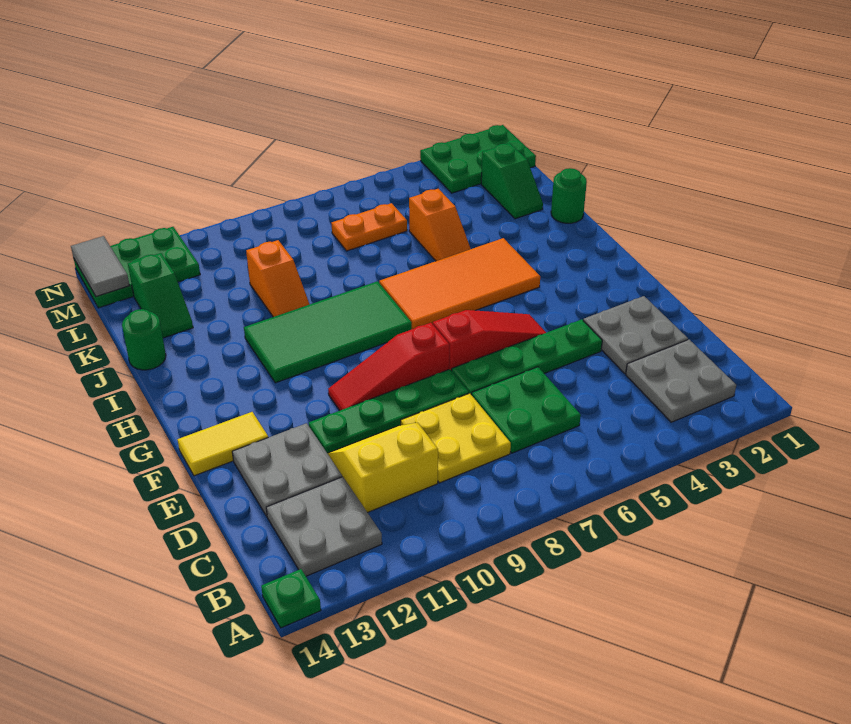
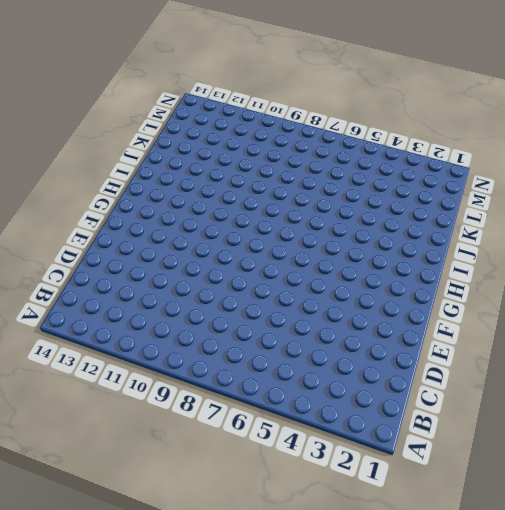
none -> green 1x1 plate [261,569,321,628]
none -> grey 2x2 plate [626,340,736,422]
none -> grey 2x2 plate [266,477,382,576]

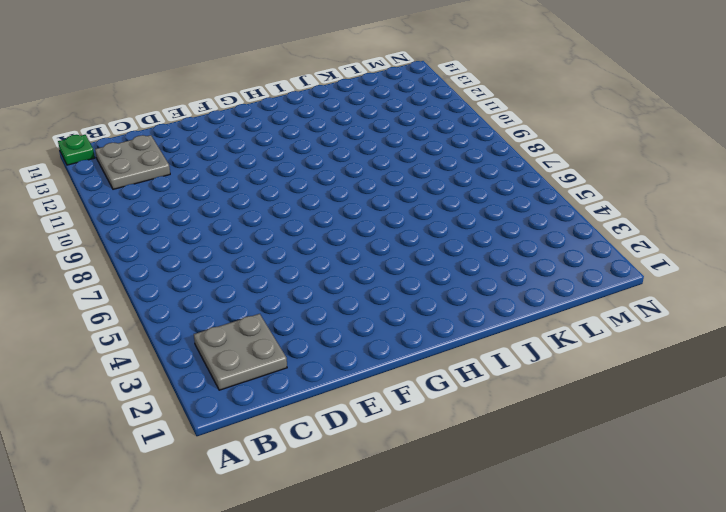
none -> green 2x2 plate [471,367,581,453]
none -> yellow 2x2 plate [401,393,511,483]
none -> yellow 2x2 slope [327,423,438,512]

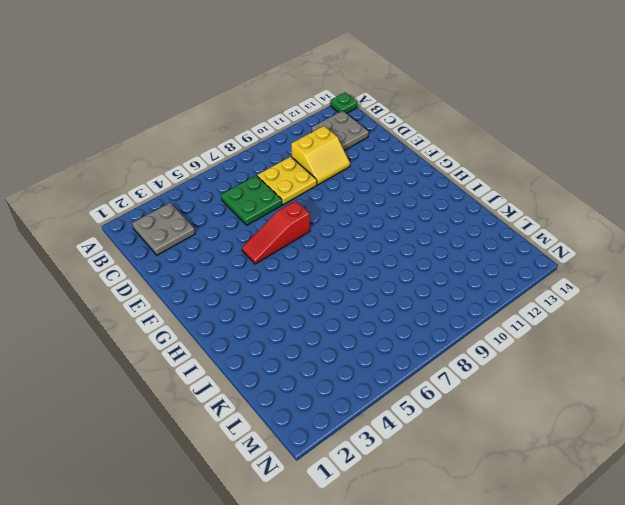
none -> grey 2x2 plate [583,296,688,374]
none -> grey 2x2 plate [232,423,342,516]
none -> green 1x4 plate [452,319,602,394]

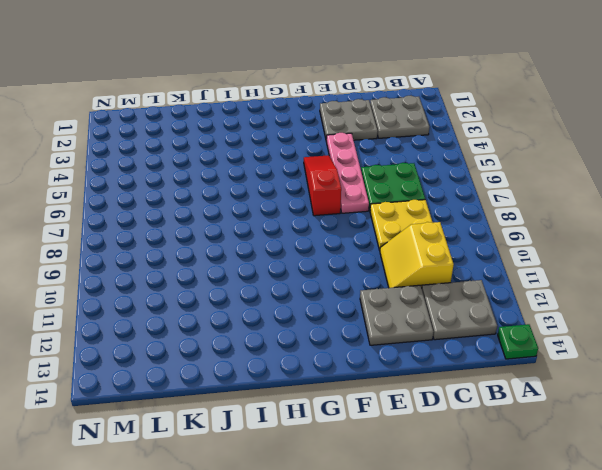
pink 1x4 plate [327,133,369,213] -> green 1x4 plate [452,319,602,394]
none -> green 1x4 plate [309,369,469,453]
none -> red 1x3 slope [328,323,449,410]
none -> yellow 1x2 tile [177,412,268,476]

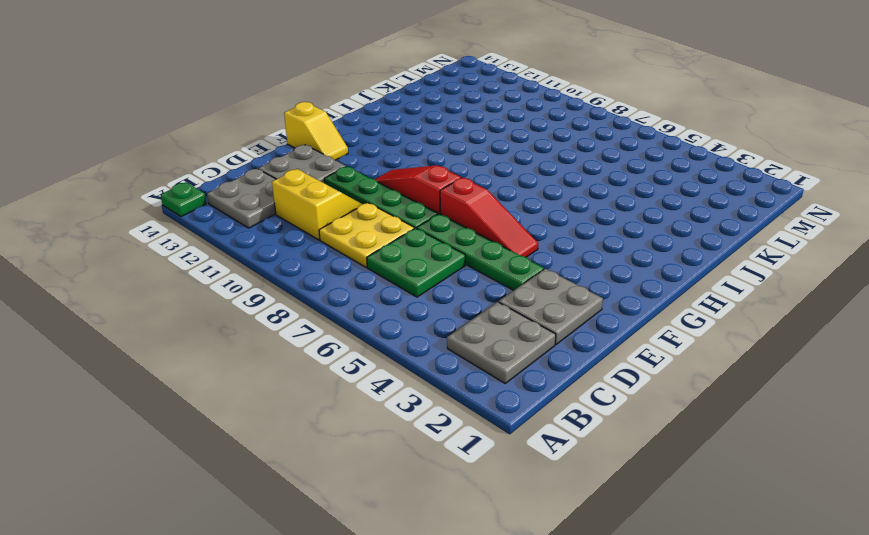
yellow 1x2 slope [284,102,348,160] -> yellow 1x2 tile [177,412,268,476]
none -> orange 2x4 tile [379,238,540,329]
none -> green 2x4 tile [244,281,412,383]
none -> green 1x1 round brick [551,168,587,223]

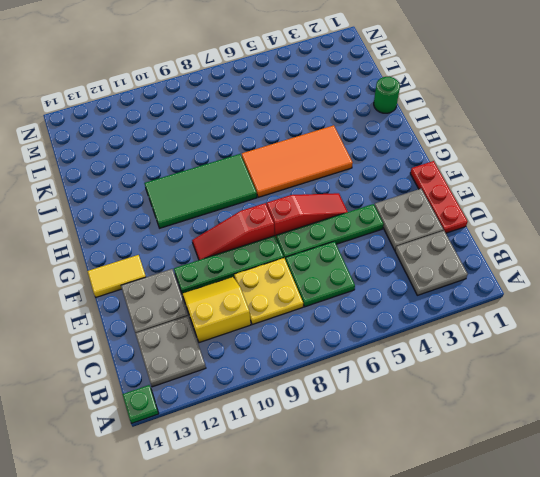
red 1x3 plate [410,161,468,233] -> none
none -> orange 1x2 slope [409,189,471,261]
none -> orange 1x2 slope [246,240,310,317]
none -> green 1x1 round brick [122,309,166,370]

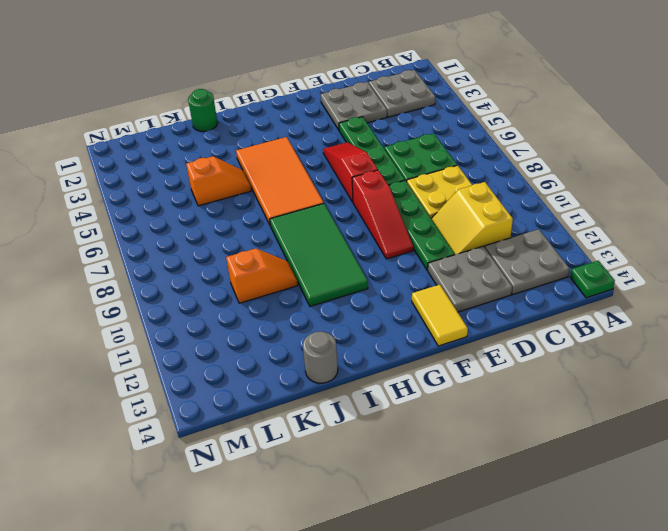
grey 1x1 round brick [303,331,338,383] -> green 1x1 round brick [122,309,166,370]
none -> green 1x2 slope [481,143,543,219]
none -> green 1x2 slope [128,253,193,338]
none -> orange 1x2 plate [331,203,407,251]

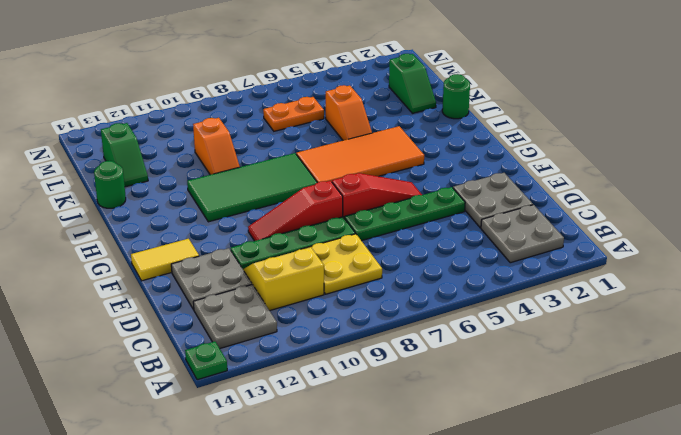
none -> green 2x2 plate [471,367,581,453]
none -> green 2x3 plate [420,125,536,193]
none -> green 2x3 plate [74,227,200,308]

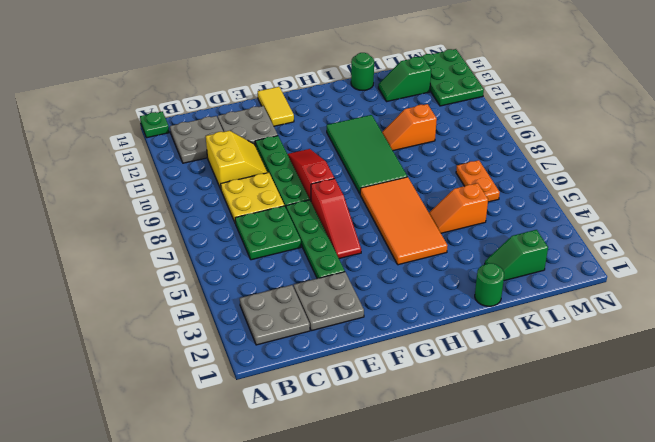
none -> green 2x3 plate [420,125,536,193]
none -> grey 1x2 tile [71,236,130,297]

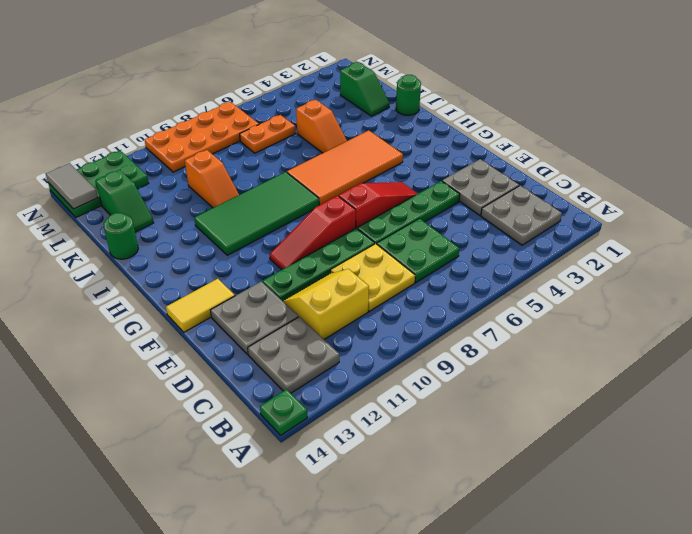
orange 2x4 plate [145,102,259,172] -> none
none -> green 2x3 plate [420,125,536,193]

